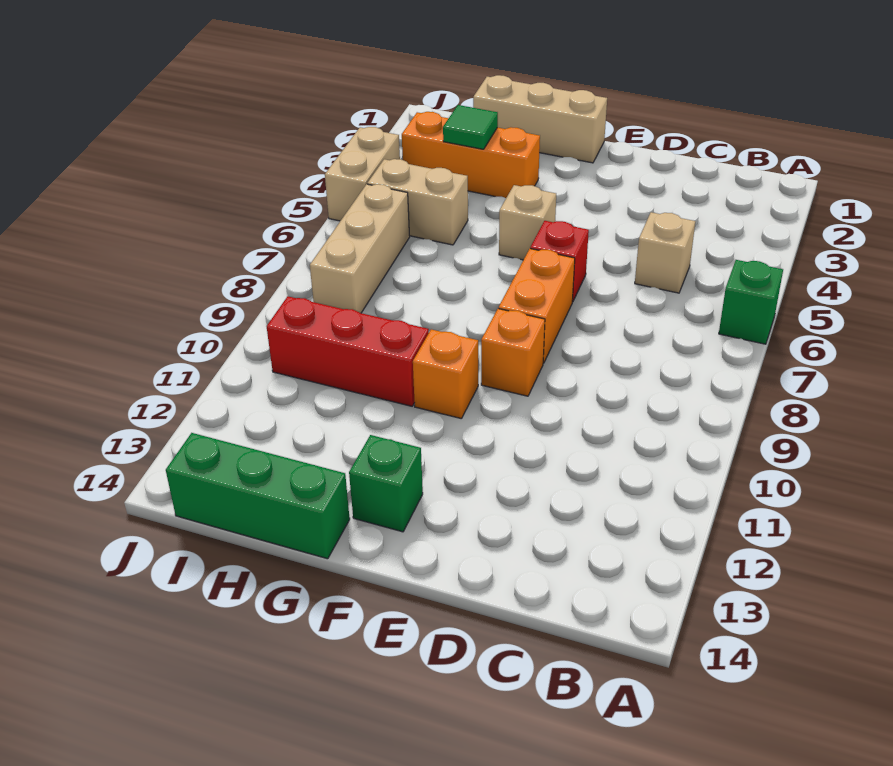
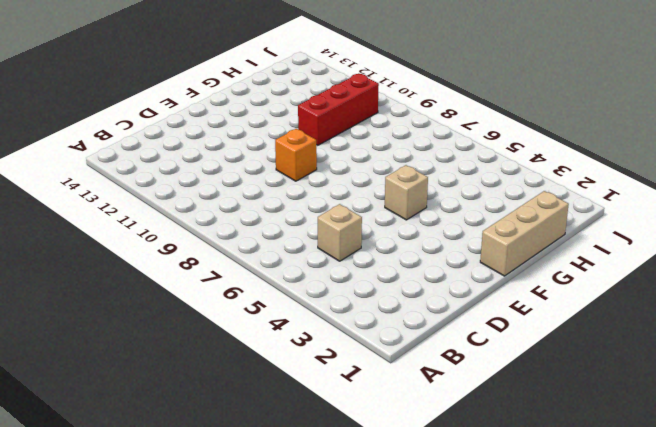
none -> green 1x1 brick [719,260,783,344]
none -> red 1x1 brick [530,221,589,302]
none -> orange 1x2 brick [499,249,575,363]

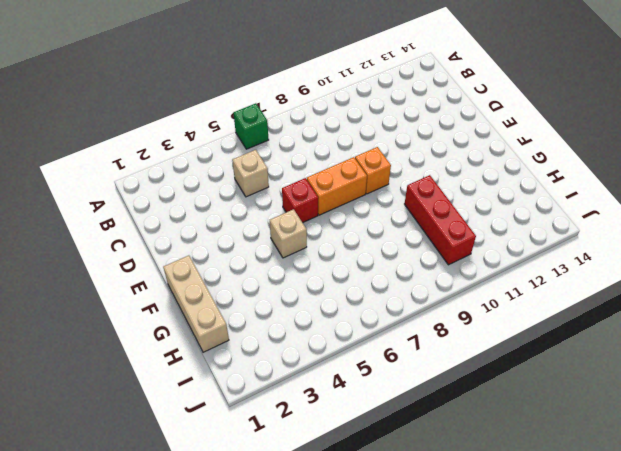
none -> orange 1x1 brick [413,329,478,419]
none -> green 1x1 brick [349,435,423,532]
none -> orange 1x3 brick [402,112,540,198]

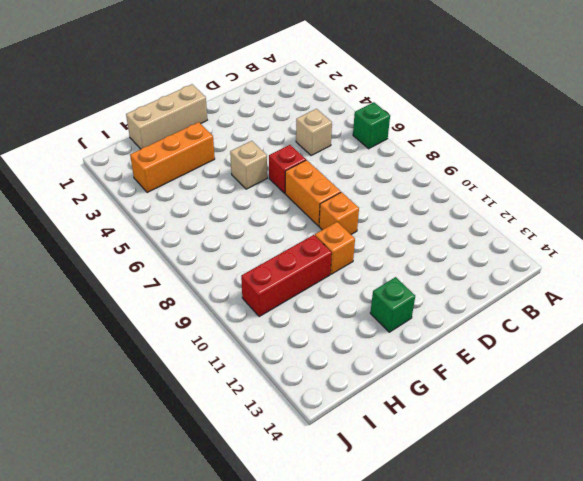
none -> green 1x3 brick [166,433,350,559]
none -> tan 1x2 brick [367,159,468,245]
none -> tan 1x3 brick [310,184,410,313]

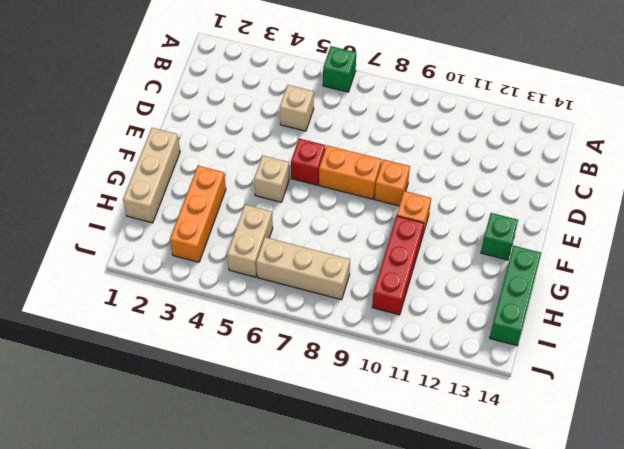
none -> tan 1x2 brick [325,127,400,221]
none -> green 1x1 tile [443,105,498,149]

